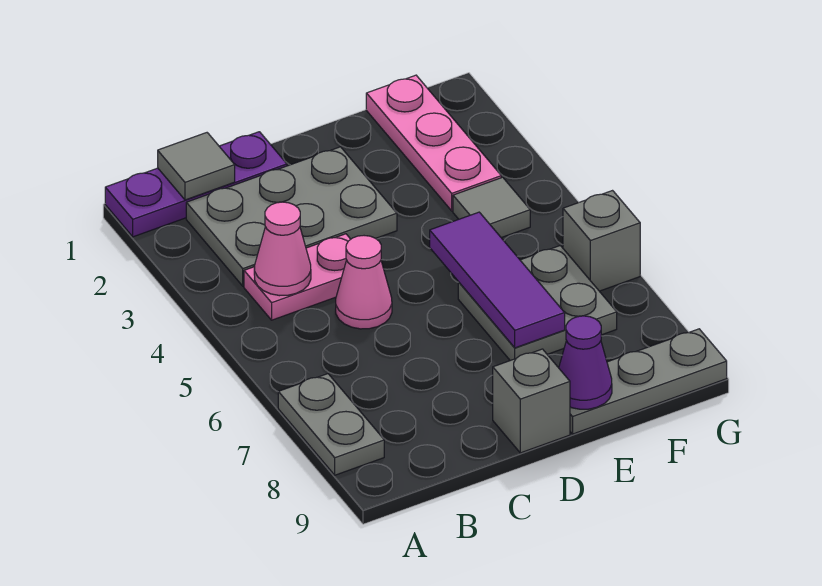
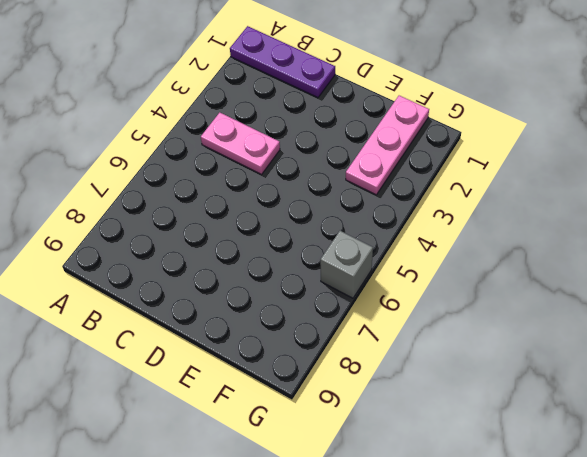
none -> grey 1x2 plate [278,374,384,475]
none -> grey 2x3 plate [186,147,397,286]
none -> pink 1x1 cone [336,236,392,329]

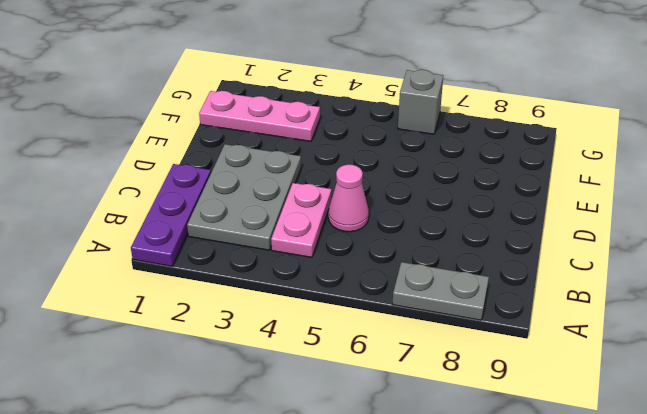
none -> grey 1x1 brick [493,349,570,453]
none -> grey 2x2 plate [458,246,617,361]
none -> grey 1x3 plate [570,329,727,434]

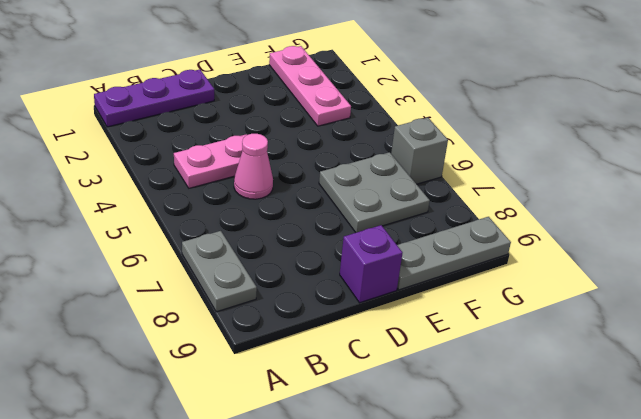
purple 1x1 brick [340,225,402,303] -> grey 1x1 brick [493,349,570,453]
none -> grey 2x3 plate [186,147,397,286]
none -> grey 1x1 tile [453,177,530,238]
none -> grey 1x1 tile [158,133,235,200]

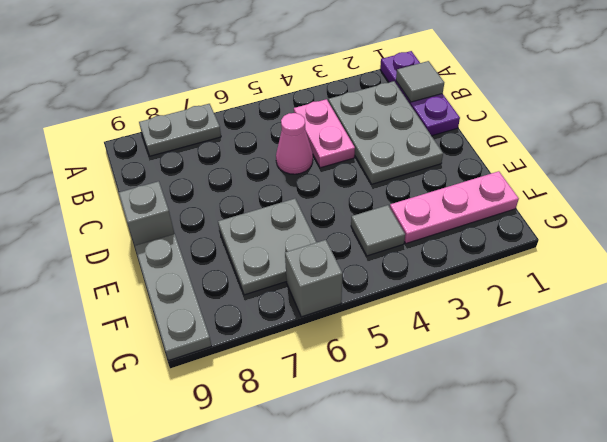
none -> pink 1x1 cone [254,202,311,296]
none -> purple 1x3 tile [430,212,565,348]
none -> purple 1x1 cone [559,316,612,409]

